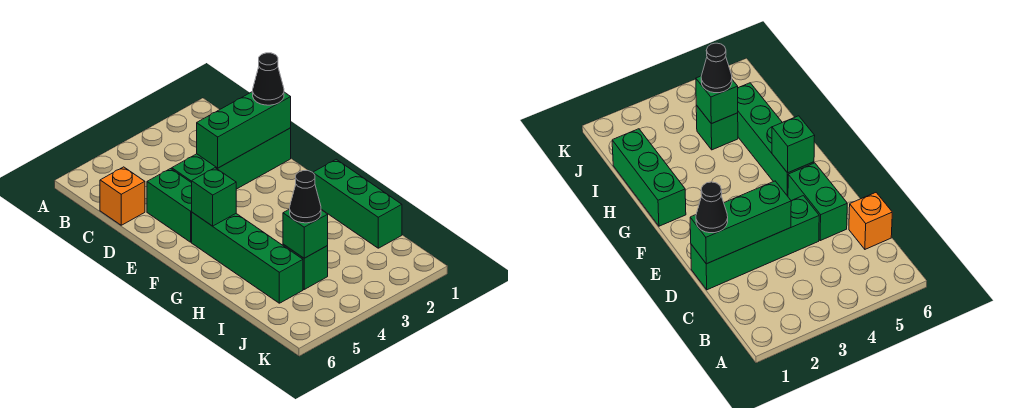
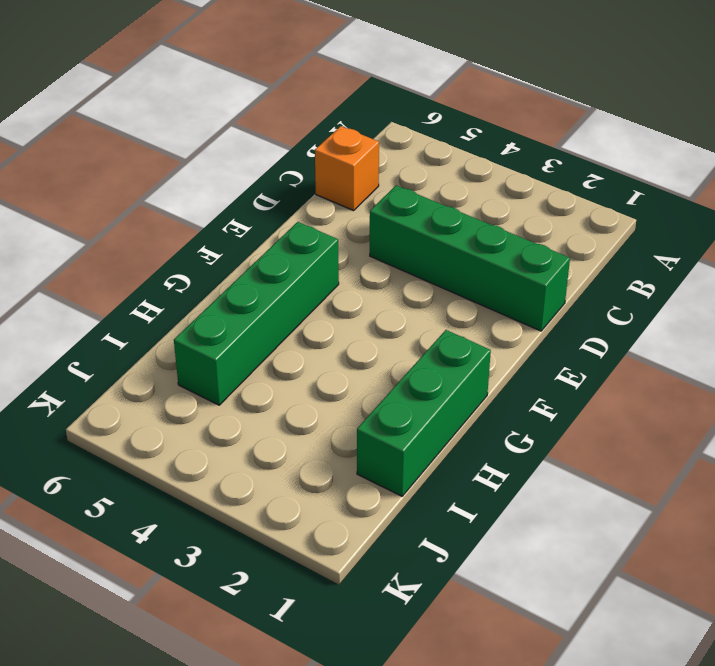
none -> green 1x2 brick [147,169,192,242]
none -> green 1x1 brick [283,244,328,289]

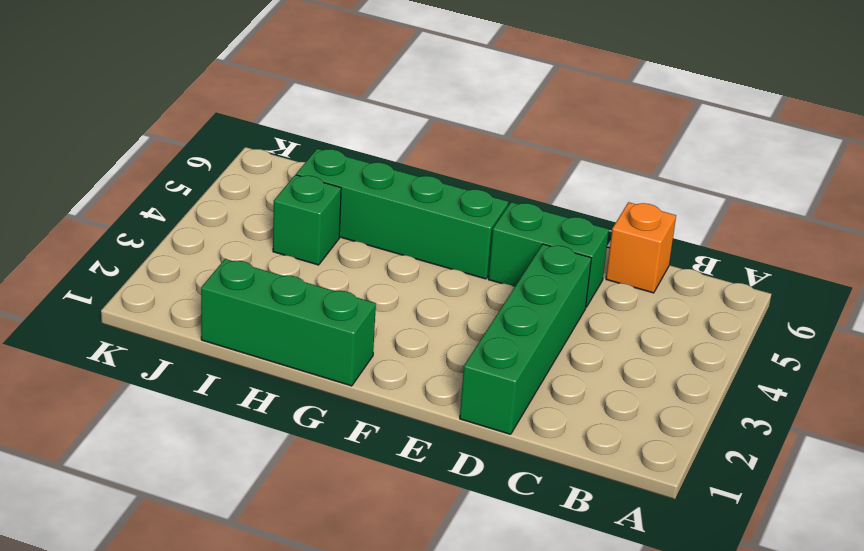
none -> green 1x3 brick [197,92,291,168]
none -> green 1x1 brick [192,168,236,226]

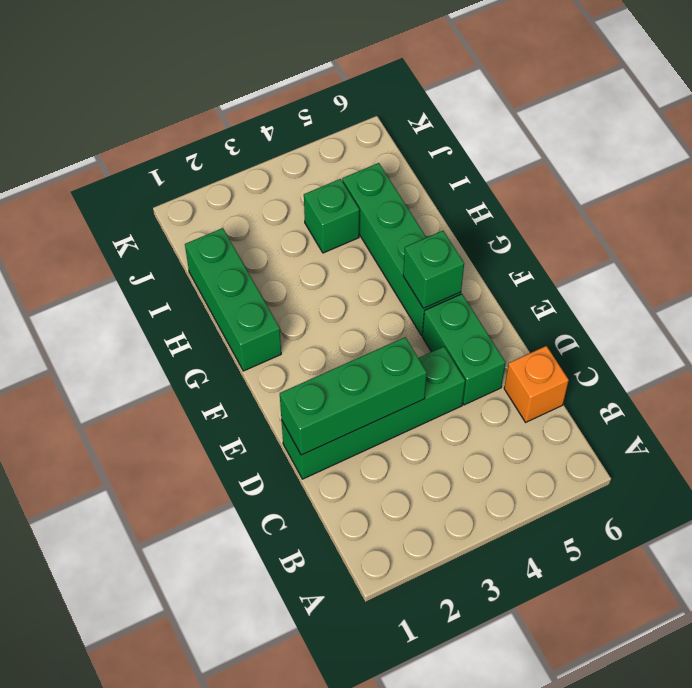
none -> green 1x1 brick [283,209,328,258]
none -> black 1x1 cone [253,53,284,105]

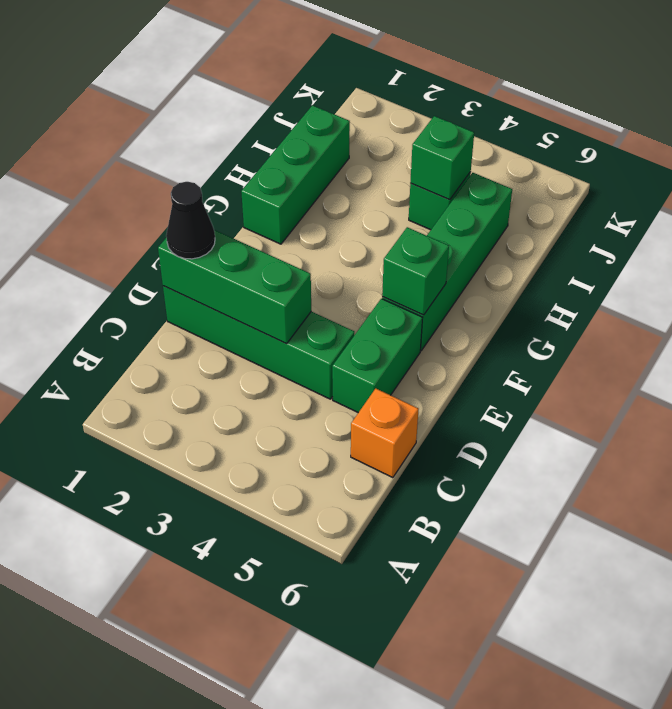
none -> black 1x1 cone [290,171,321,223]

